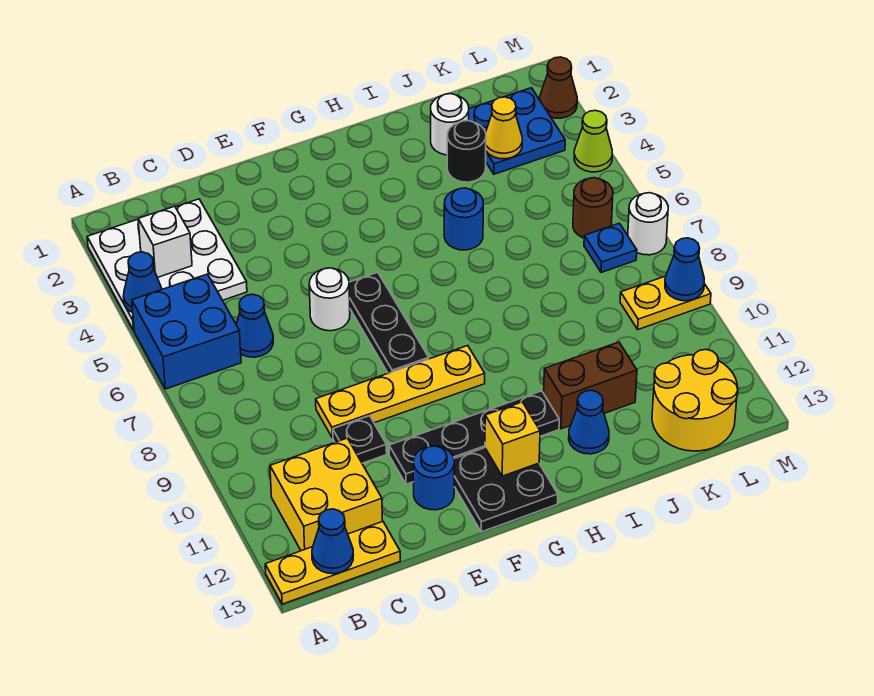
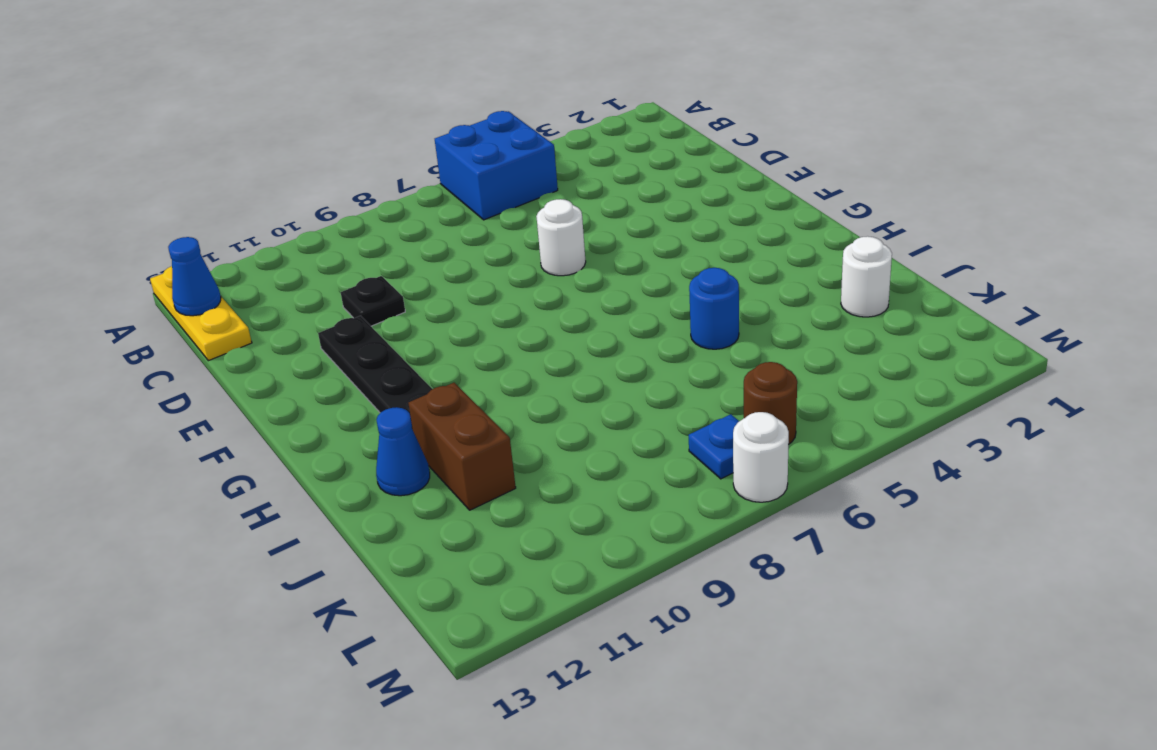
none -> white 3x3 plate [87,199,247,330]
none -> yellow 2x2 brick [270,438,382,551]
none -> blue 1x1 cone [236,294,273,357]
none -> yellow 1x4 plate [316,346,485,438]

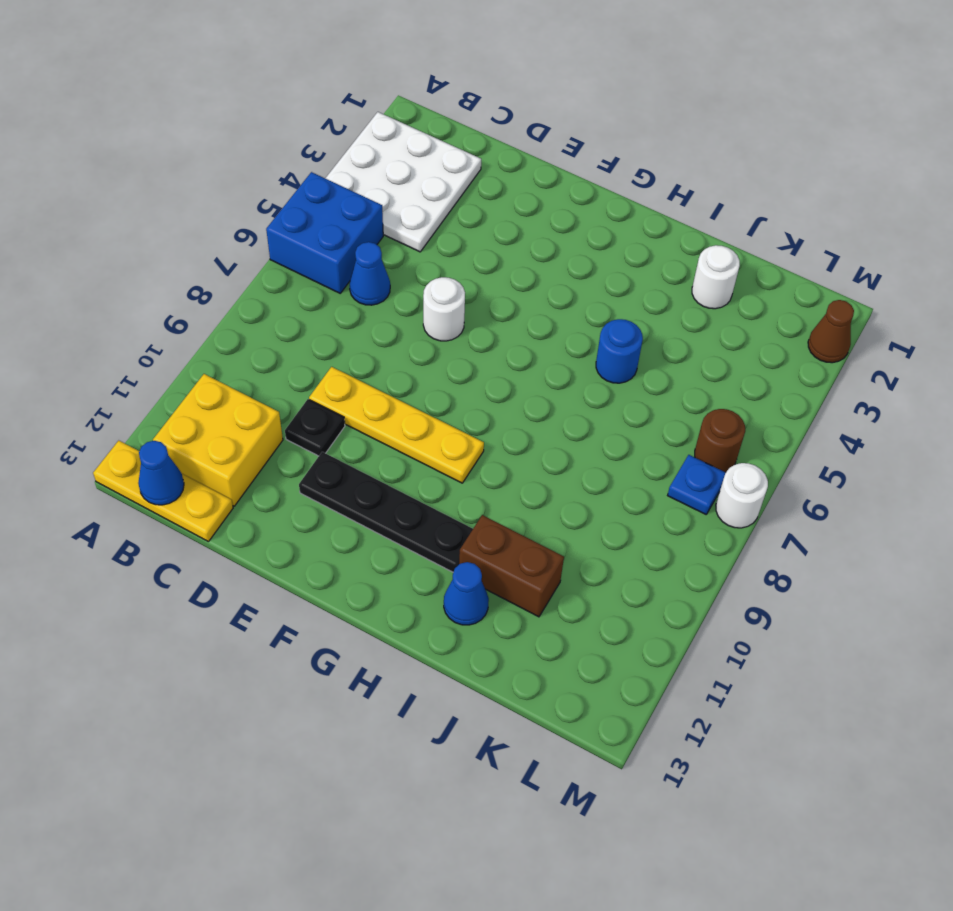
none -> blue 1x1 round brick [413,446,454,510]
none -> black 1x3 plate [349,272,429,373]
none -> black 2x2 plate [454,448,558,532]
none -> black 1x1 round brick [447,121,486,182]

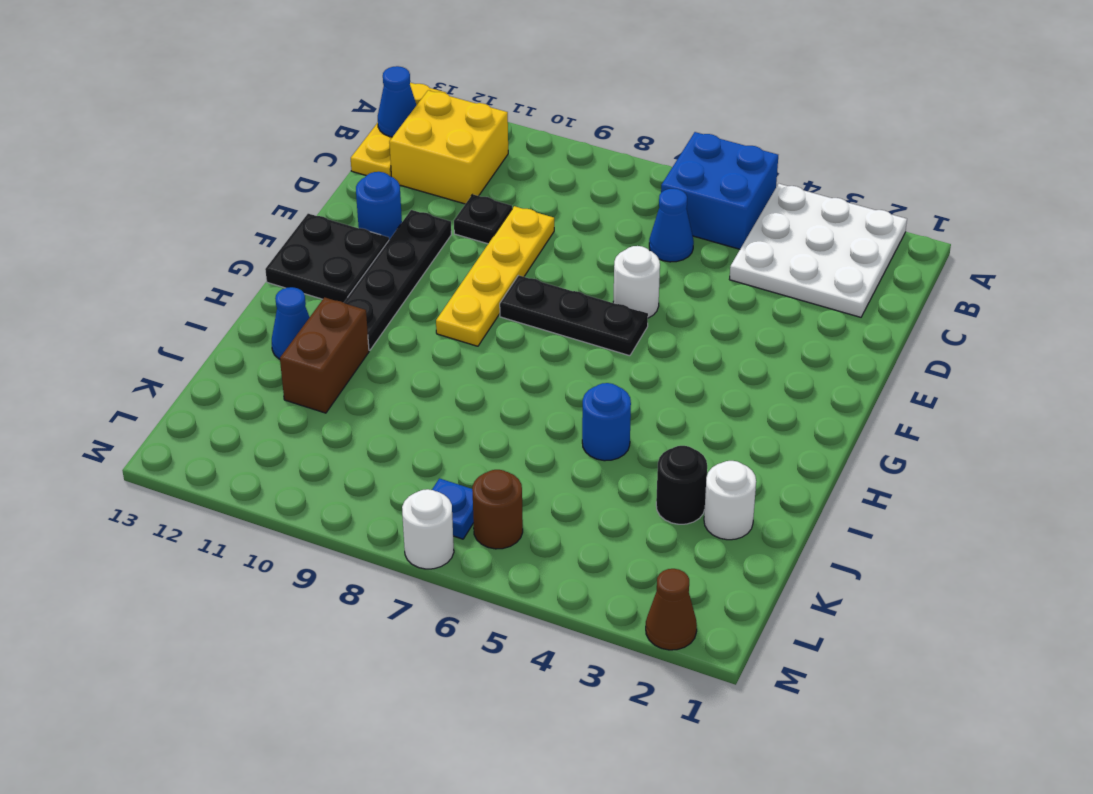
none -> blue 2x2 plate [469,88,565,174]
none -> yellow 2x2 round brick [652,349,738,451]
none -> yellow 1x2 plate [620,276,711,329]
none -> lime 1x1 cone [574,111,612,172]

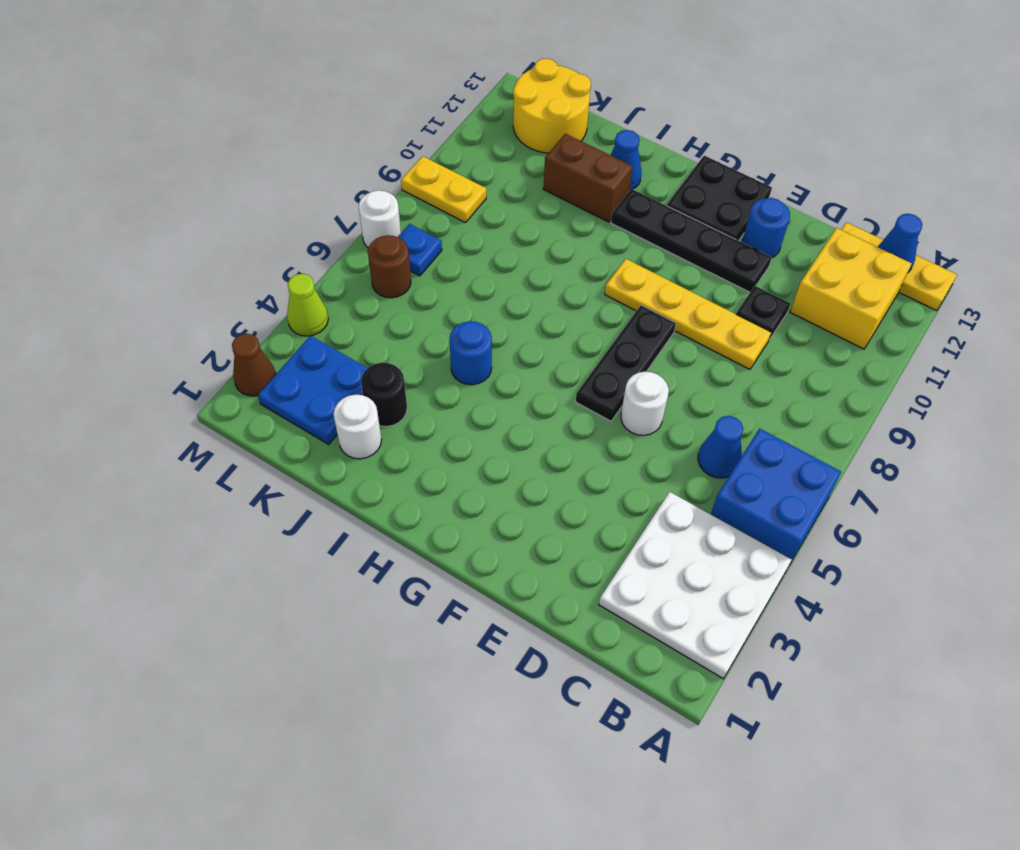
none -> blue 1x1 cone [123,252,162,313]
none -> white 1x1 brick [138,206,192,278]
none -> yellow 1x1 brick [485,402,540,476]
none -> yellow 1x1 cone [486,97,522,159]

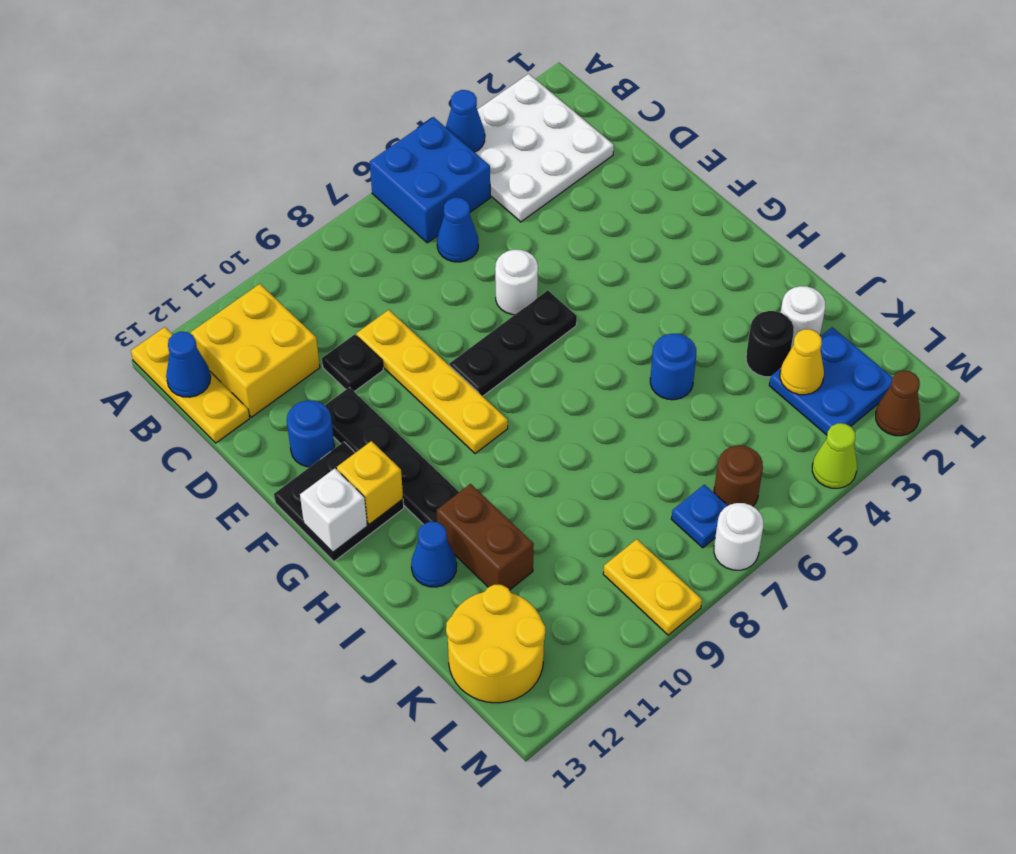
white 1x1 brick [300,468,367,552] -> white 1x1 brick moved to [138,206,192,278]
none -> blue 1x1 cone [665,238,704,301]

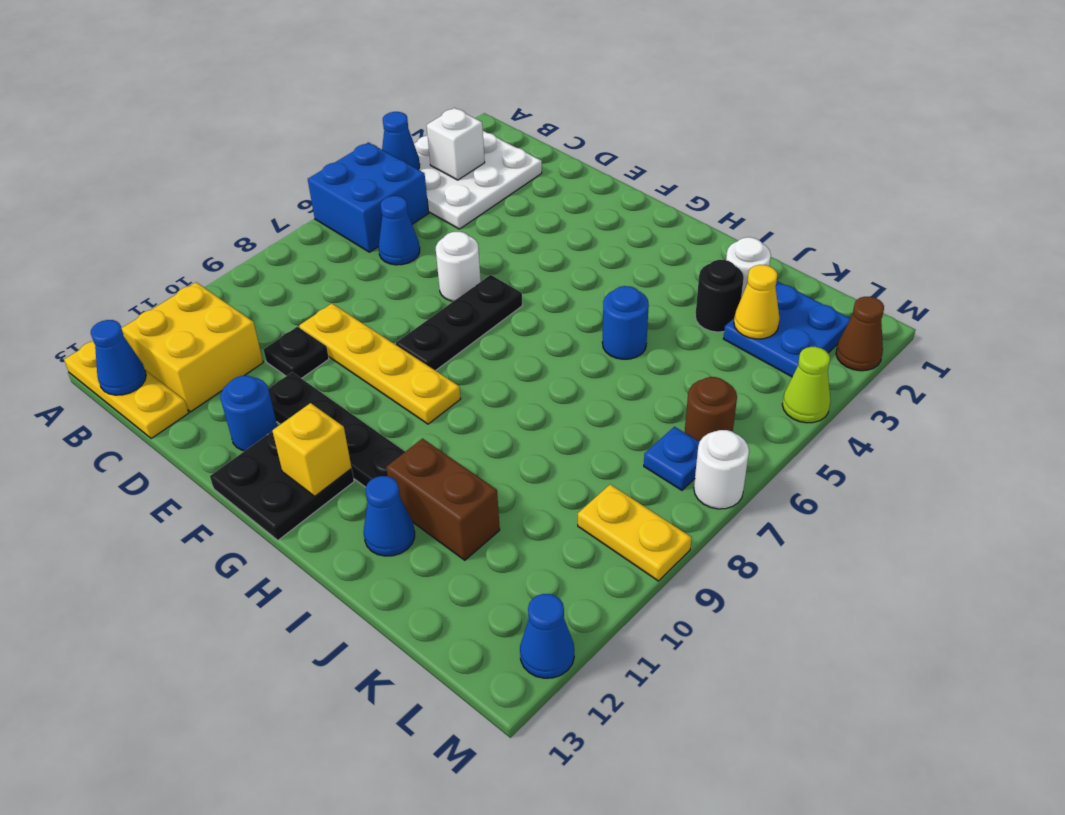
blue 1x1 cone [520,594,574,678] -> blue 1x1 cone moved to [665,238,704,301]
none -> yellow 2x2 round brick [652,349,738,451]

